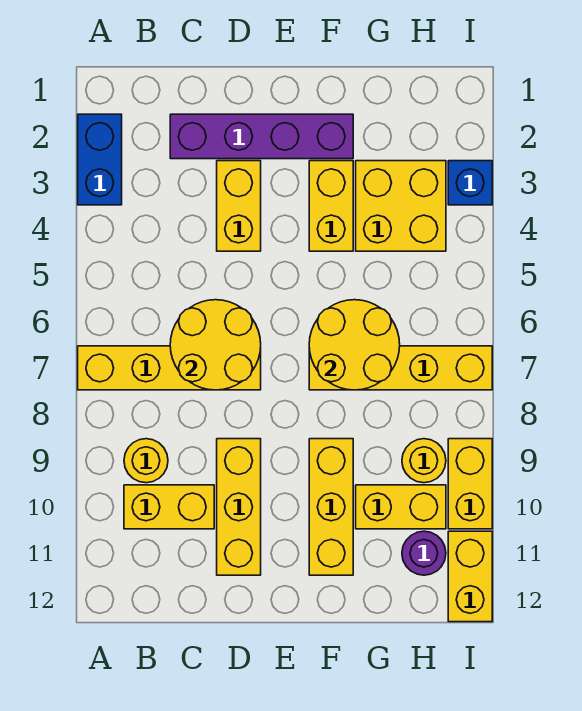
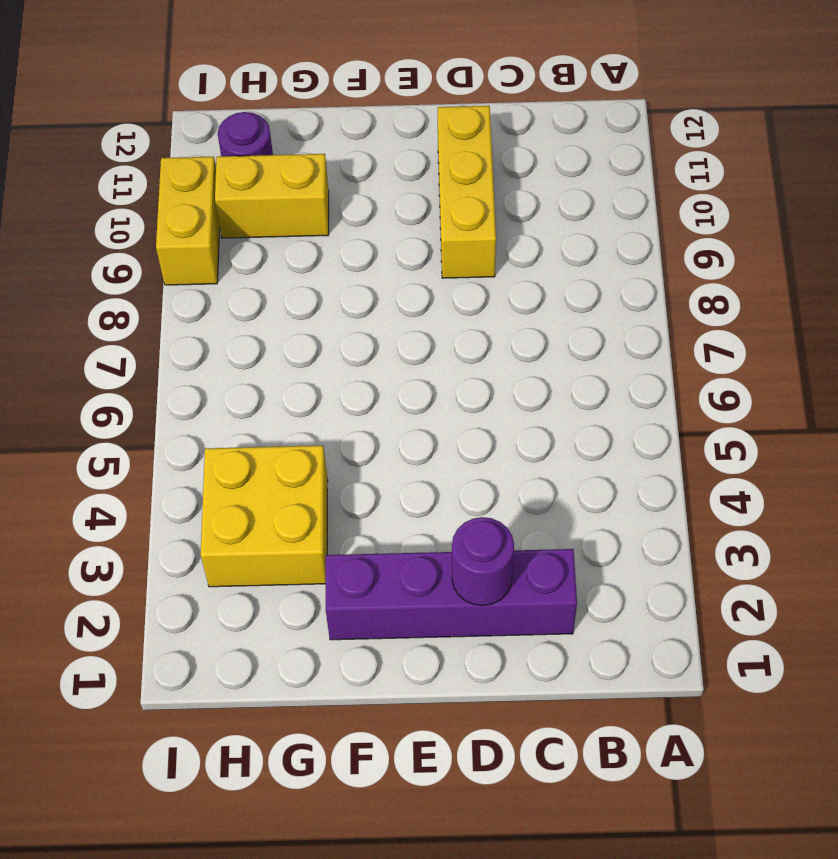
purple 1x1 round brick [452,517,514,605] -> none
none -> blue 1x2 brick [78,114,122,205]
none -> yellow 1x4 brick [78,346,261,390]
none -> yellow 1x1 round brick [124,439,168,483]

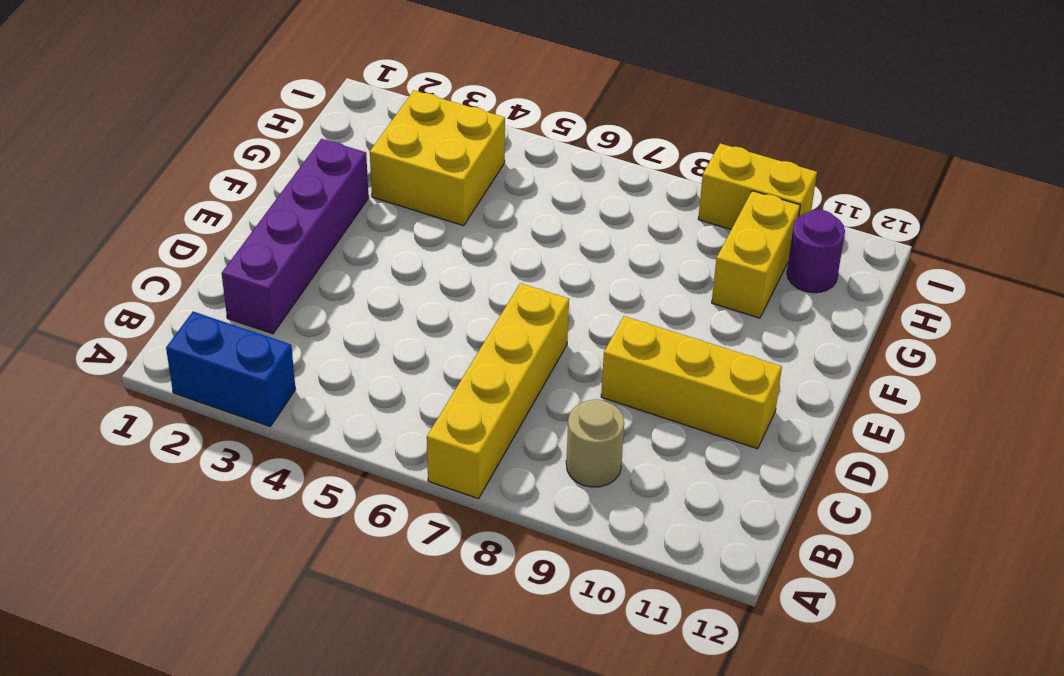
tan 1x1 round brick [566,399,624,487] -> yellow 1x1 round brick [124,439,168,483]
none -> yellow 1x2 brick [124,485,214,529]
none -> yellow 1x2 brick [217,161,261,251]
none -> yellow 1x2 brick [309,161,353,251]

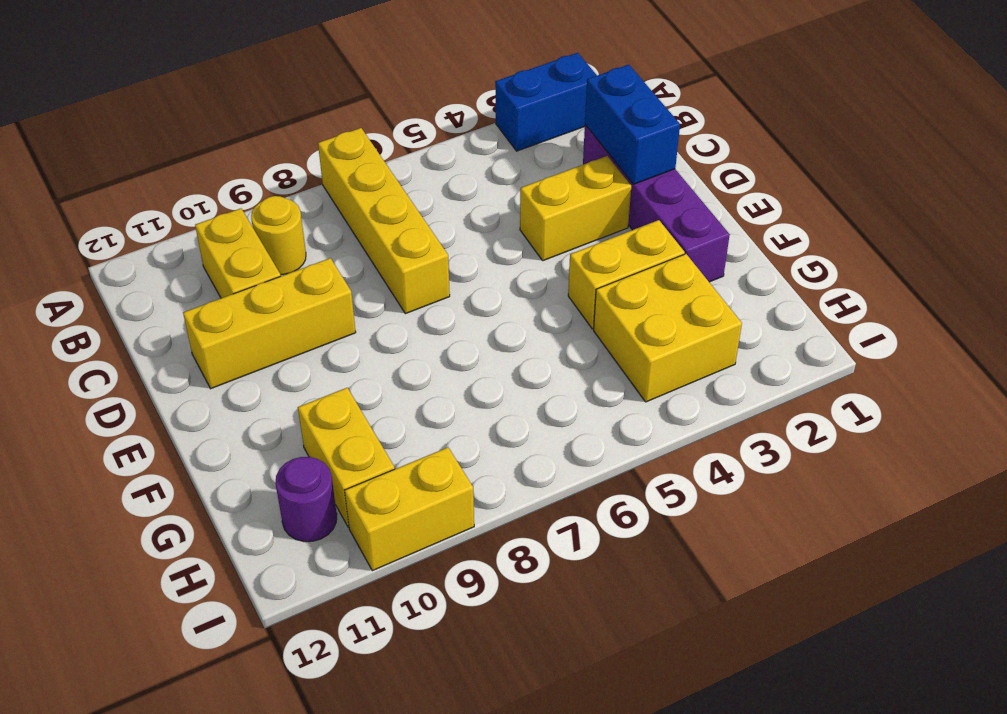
blue 1x2 brick [585,65,680,184] -> none
none -> yellow 1x4 brick [309,346,492,390]
none -> yellow 1x3 brick [309,439,353,575]
none -> yellow 1x1 round brick [402,439,446,483]

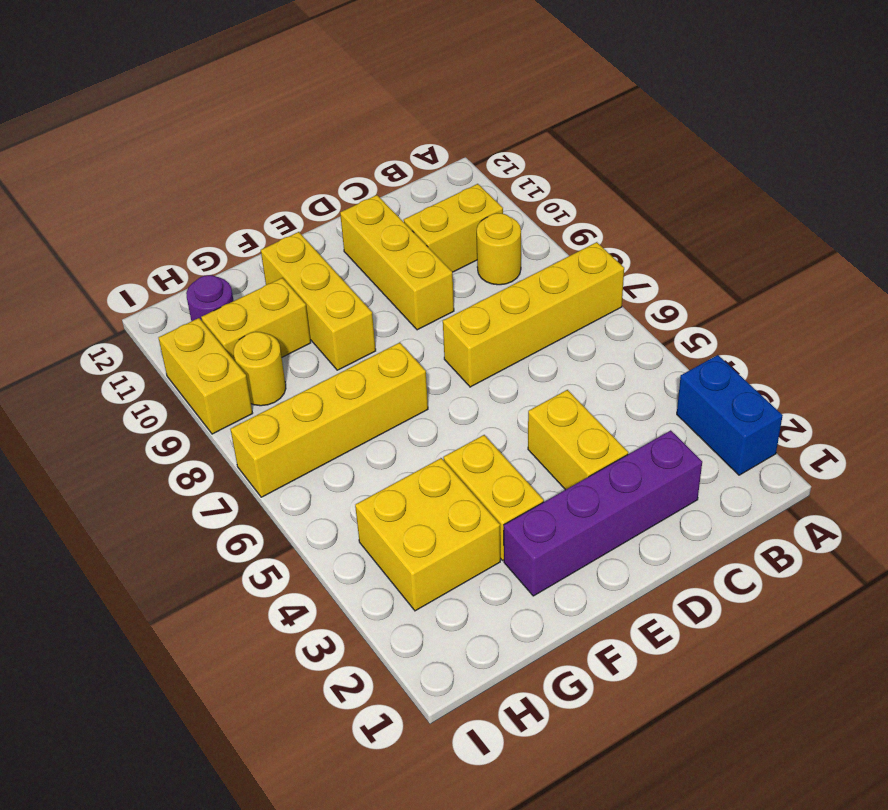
none -> blue 1x1 brick [448,161,492,205]
none -> yellow 1x2 brick [448,531,492,622]
none -> yellow 2x2 round brick [170,300,261,390]

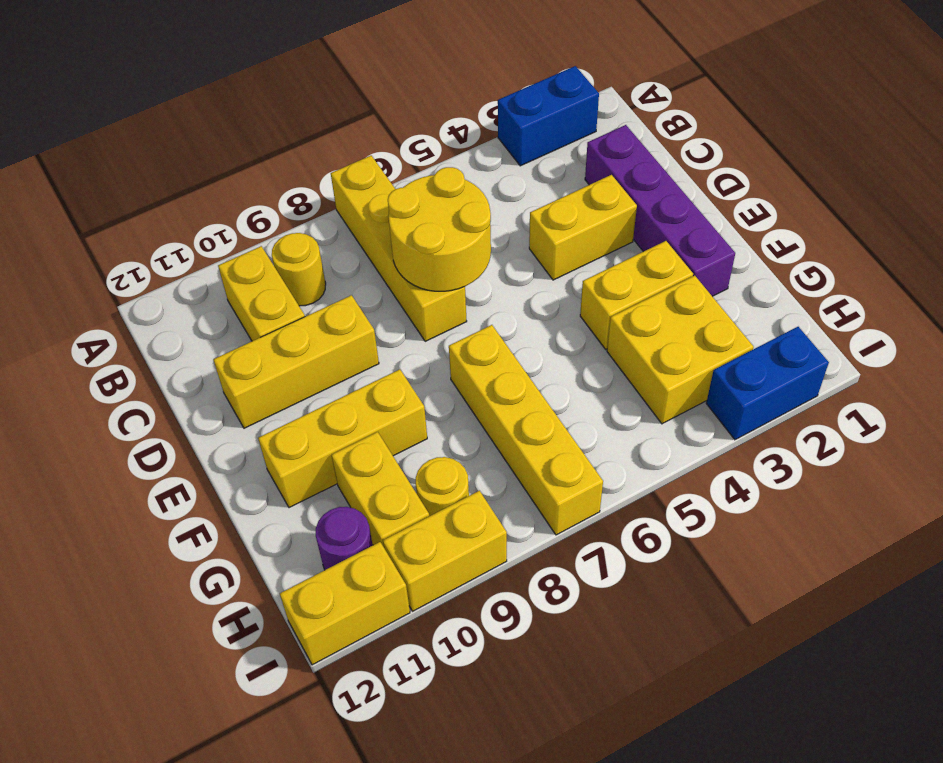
blue 1x2 brick [706,327,829,440] -> blue 1x1 brick [448,161,492,205]
none -> yellow 2x2 round brick [309,300,400,390]

